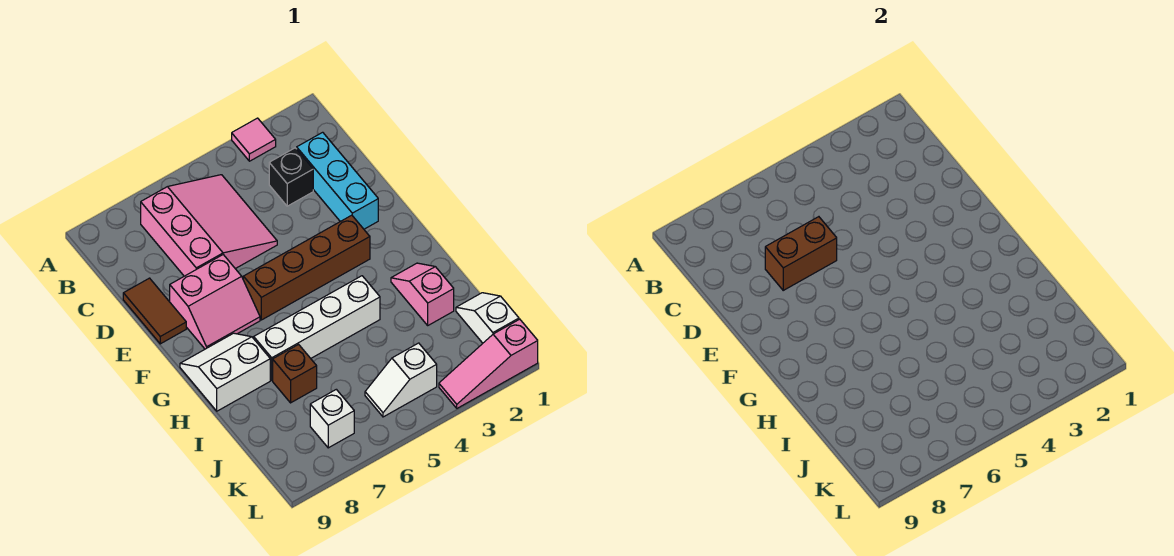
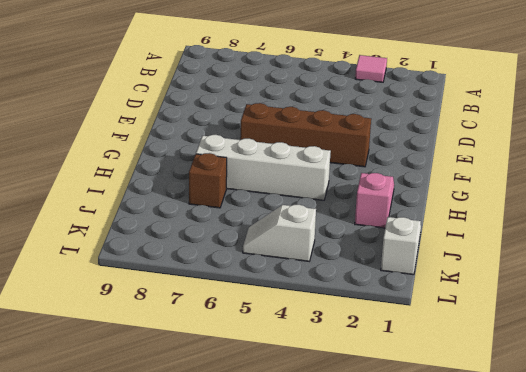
none -> pink 3x3 slope [141,175,277,276]
none -> cyan 1x3 brick [297,132,378,229]
none -> black 1x1 brick [269,148,313,206]

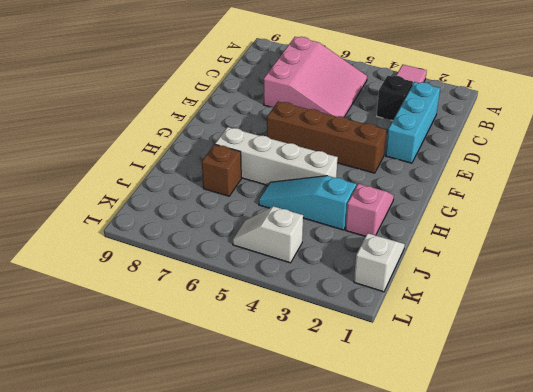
cyan 1x3 slope [259,176,356,230] -> none
none -> brown 1x2 tile [123,278,186,344]
none -> pink 2x2 slope [170,255,260,349]
none -> white 2x2 slope [180,333,270,411]

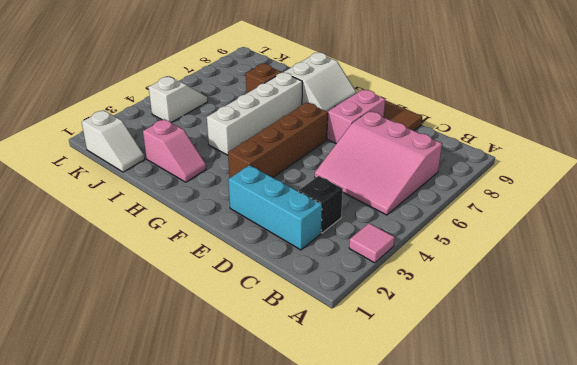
none -> white 1x1 brick [310,389,354,448]
none -> pink 1x3 slope [439,319,538,408]
none -> brown 1x2 brick [765,217,837,290]

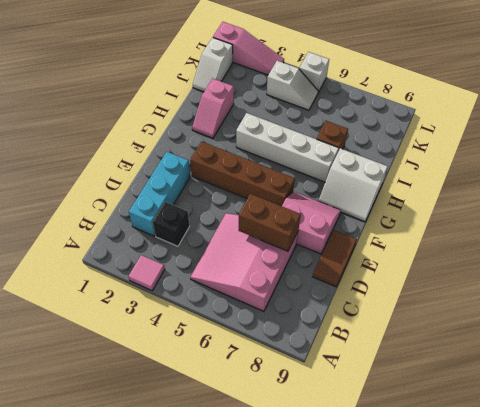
white 1x1 brick [299,52,329,93] -> white 1x1 brick moved to [310,389,354,448]

